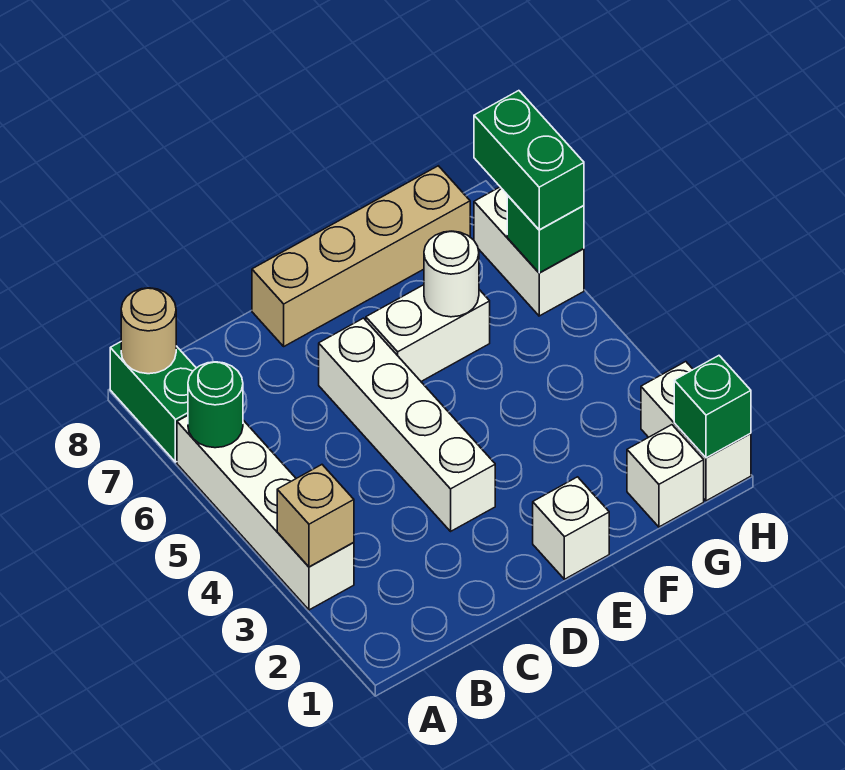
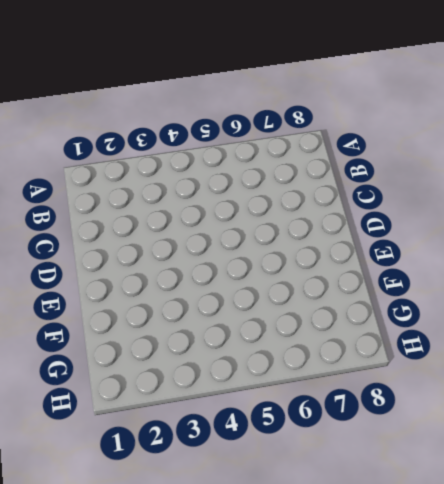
none -> white 1x4 brick [177,416,354,610]
none -> green 1x2 brick [110,342,196,462]
none -> white 1x4 brick [319,318,495,531]

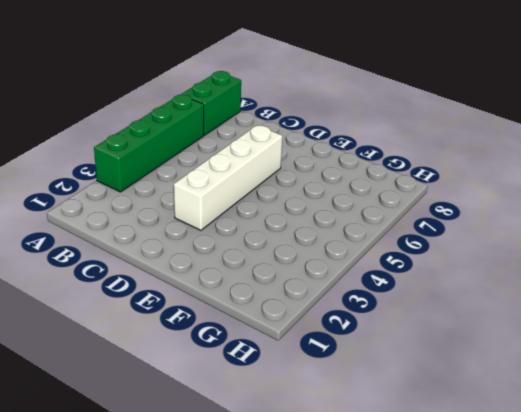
green 1x4 brick [94,95,204,192] -> white 1x4 brick [177,416,354,610]
none -> tan 1x4 brick [252,166,470,346]
none -> white 1x1 brick [533,477,609,579]
none -> white 1x2 brick [366,285,490,381]

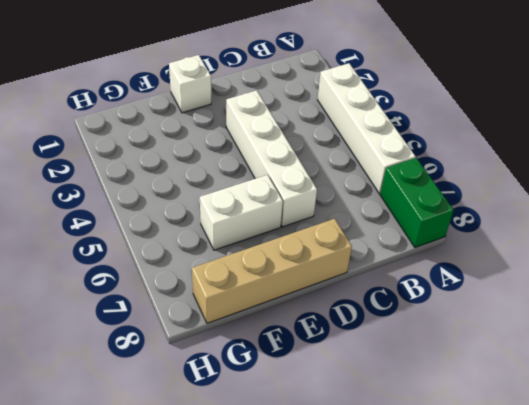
none -> white 1x1 brick [627,425,704,527]
none -> white 1x2 brick [641,362,751,501]
none -> white 1x2 brick [474,187,584,316]

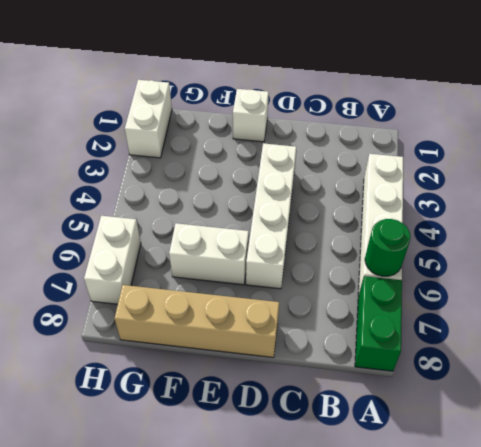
none -> white 1x1 brick [627,425,704,527]
none -> tan 1x1 brick [277,465,354,567]
none -> tan 1x1 round brick [121,288,176,374]

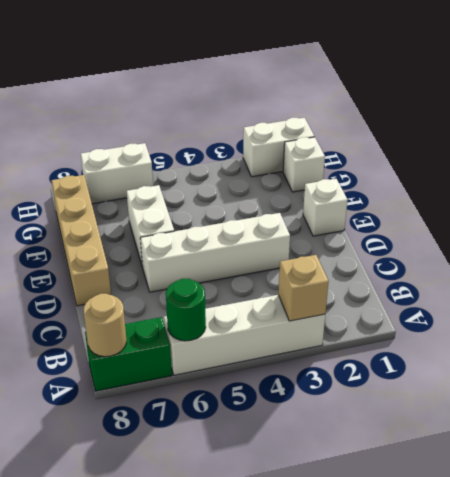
none -> white 1x1 round brick [424,231,479,317]
none -> green 1x1 brick [674,356,751,458]
none -> green 1x1 brick [507,196,584,273]

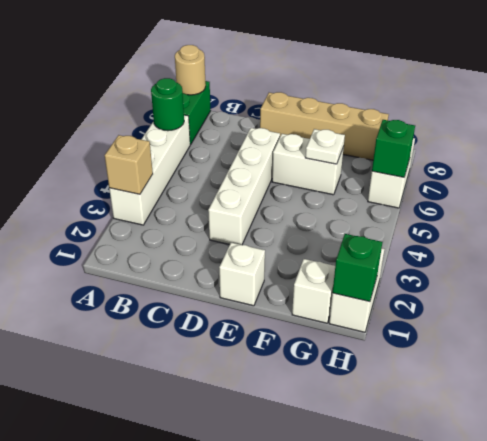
white 1x1 plate [305,129,345,164] -> white 1x1 round brick [424,231,479,317]
none -> green 1x2 brick [474,91,584,230]

